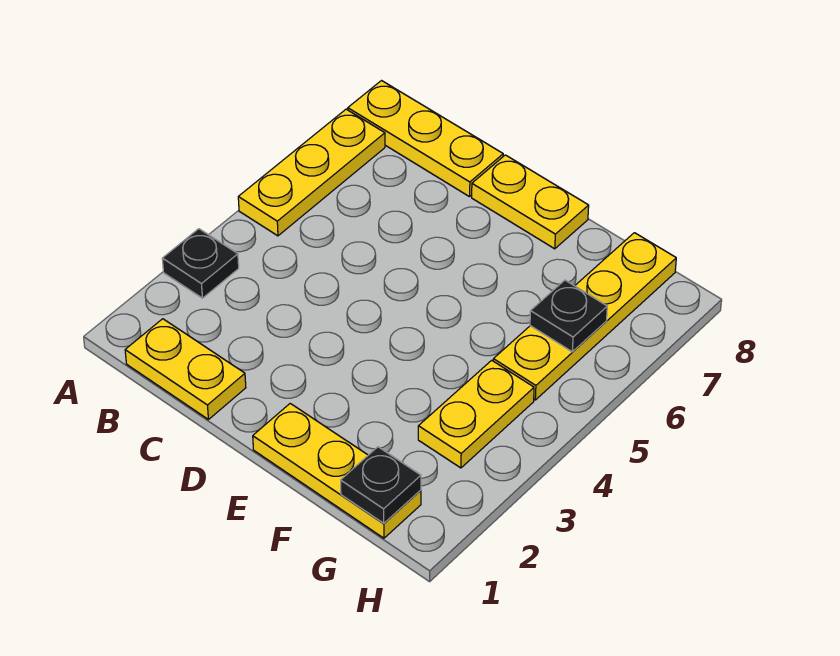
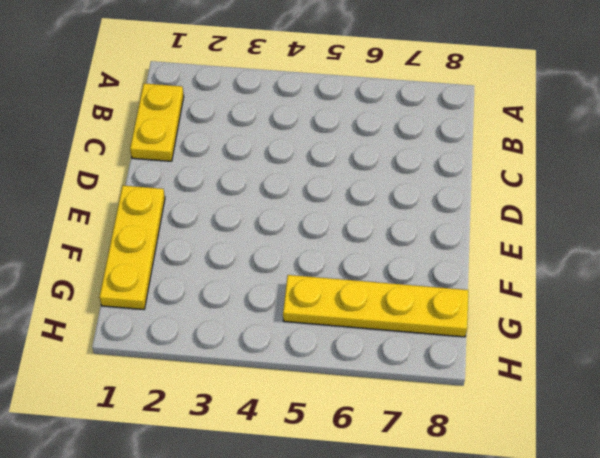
none -> black 1x1 plate [162,229,239,298]
none -> yellow 1x3 plate [238,109,385,236]

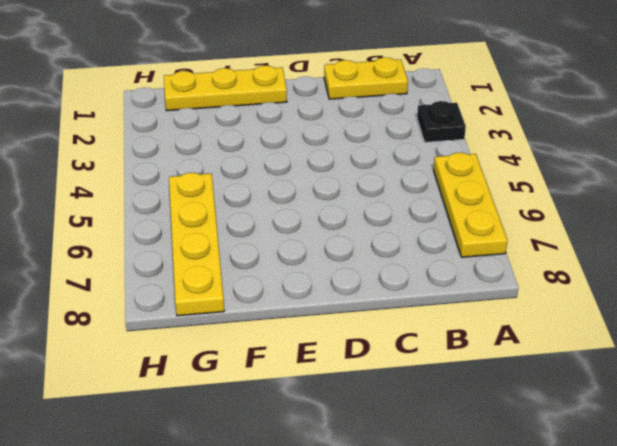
none -> yellow 1x3 plate [348,81,503,197]
none -> yellow 1x2 plate [472,155,589,249]

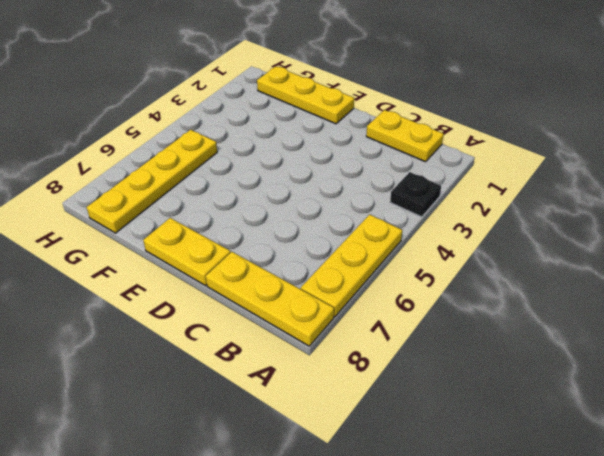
none -> yellow 1x2 plate [418,360,534,468]
none -> black 1x1 plate [341,447,421,523]

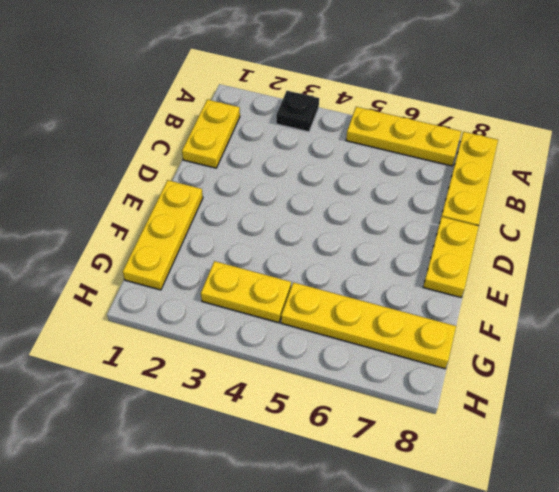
none -> black 1x1 plate [341,447,421,523]
none -> black 1x1 plate [530,280,607,352]

